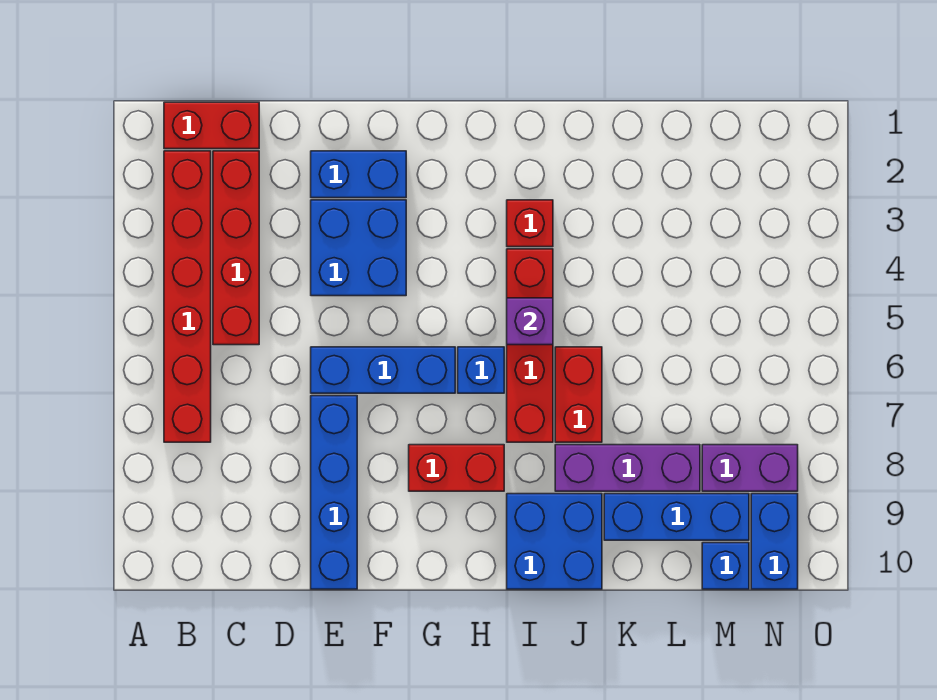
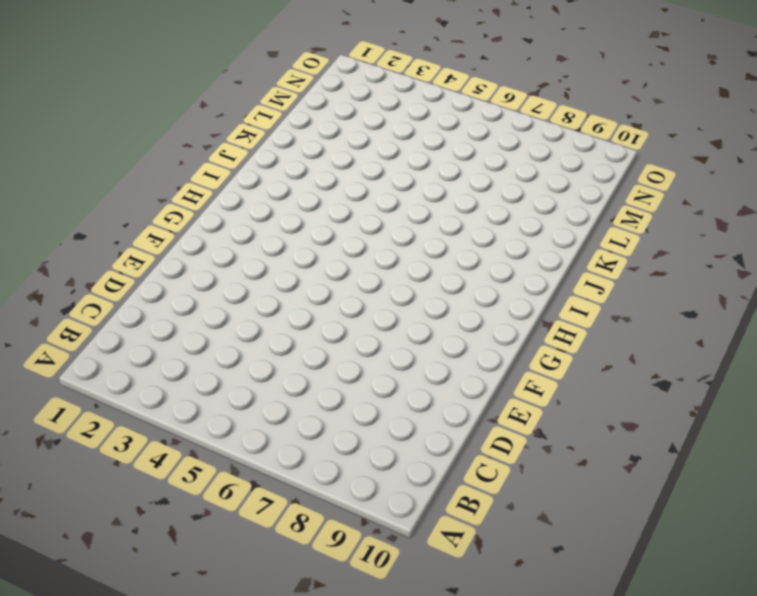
none -> red 1x2 brick [164,102,259,149]
none -> red 1x6 brick [164,151,211,442]
none -> red 1x4 brick [213,151,259,345]

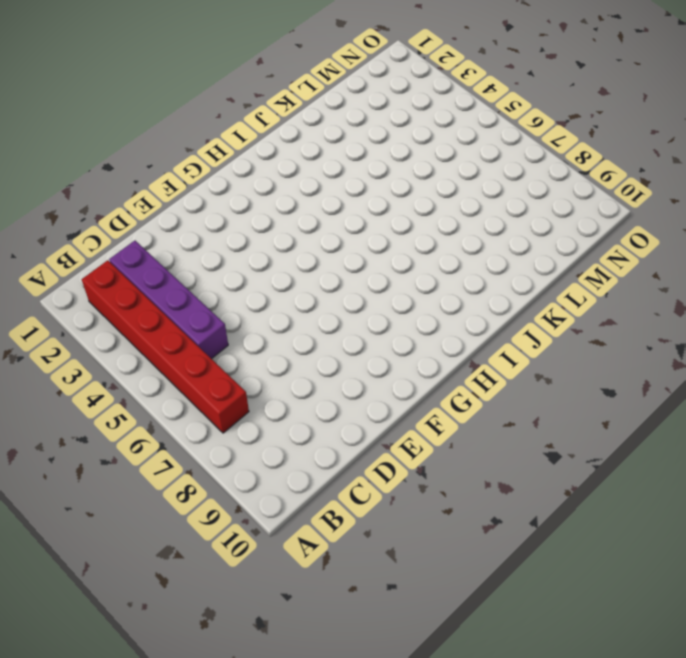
purple 1x4 brick [109,241,228,359] -> red 1x4 brick [213,151,259,345]
none -> red 1x2 brick [164,102,259,149]
none -> blue 1x2 brick [311,151,406,198]
none -> blue 2x2 brick [311,200,406,296]

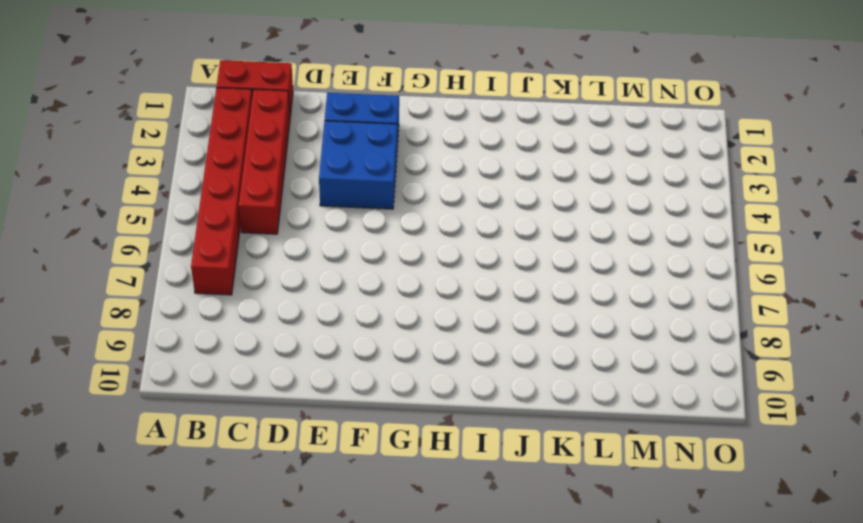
none -> blue 1x3 brick [311,347,455,393]
none -> blue 1x4 brick [311,396,357,589]
none -> red 1x2 brick [409,445,504,491]

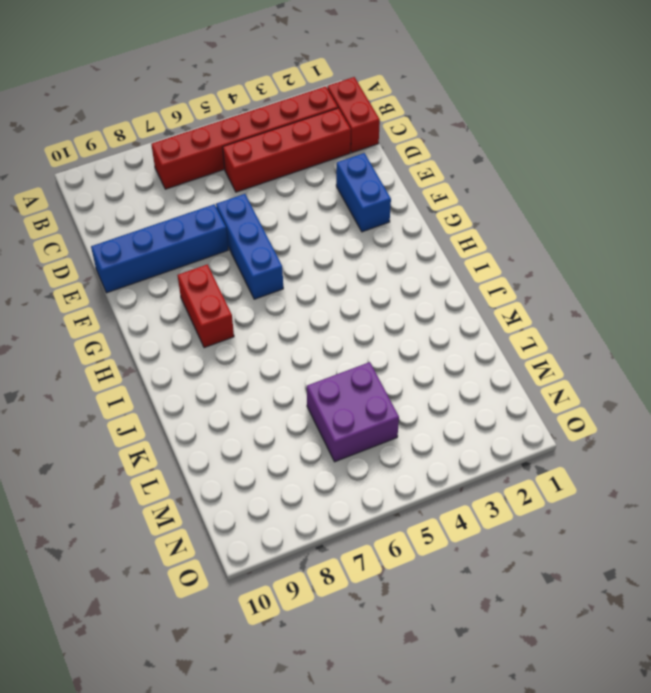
purple 2x2 brick [307,362,399,462] -> none
none -> blue 2x2 brick [311,200,406,296]
none -> blue 1x1 brick [458,347,504,393]
none -> red 1x1 brick [507,200,553,247]

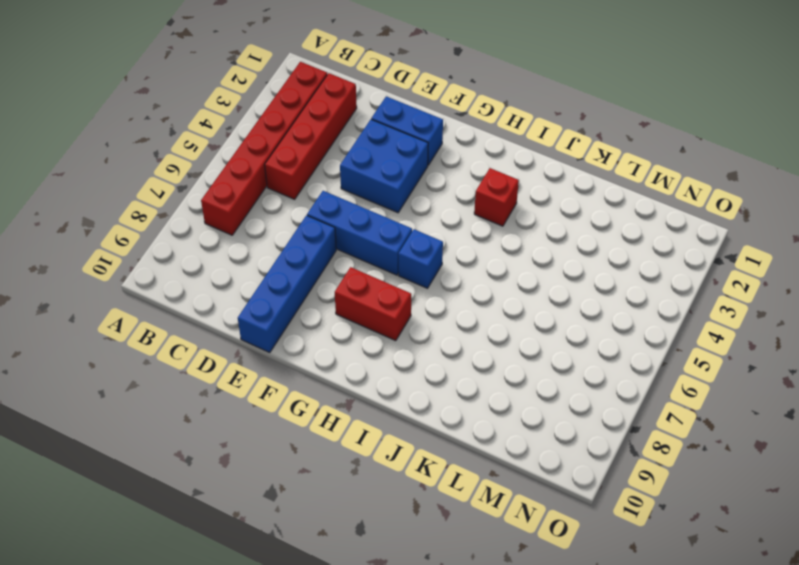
none -> red 1x2 brick [164,102,259,149]
none -> red 1x4 brick [507,249,553,442]
none -> blue 2x2 brick [507,494,602,589]

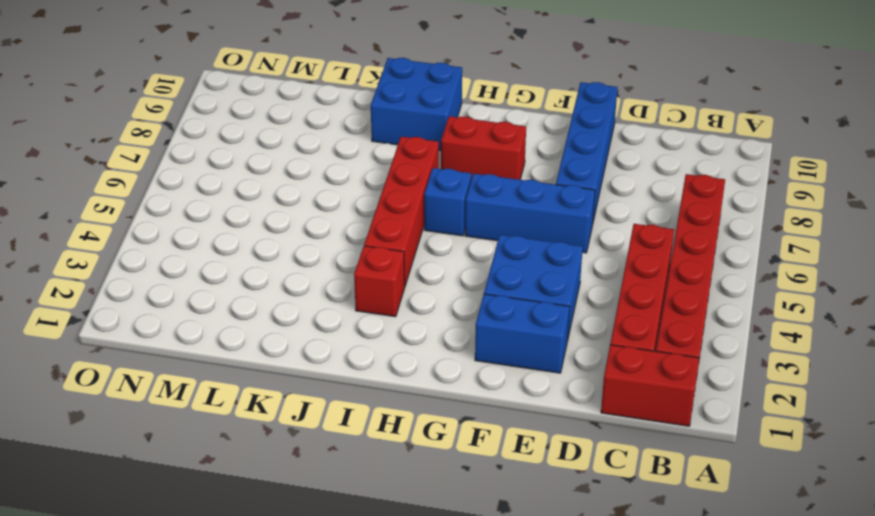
none -> red 1x2 brick [555,347,602,442]
none -> purple 1x3 brick [555,445,700,491]
none -> blue 1x3 brick [604,494,749,540]

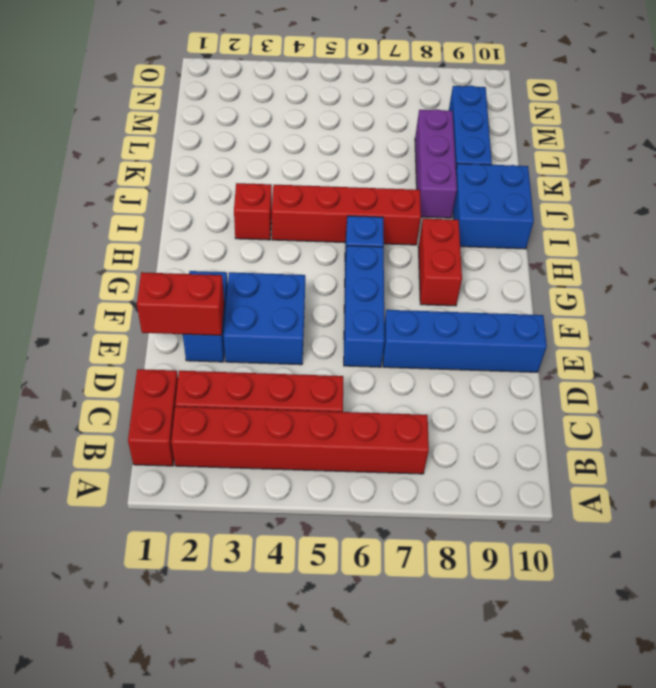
red 1x2 brick [137,272,224,335] -> red 1x2 brick moved to [555,347,602,442]
none -> purple 1x2 brick [702,445,798,491]
none -> blue 1x1 brick [702,543,749,589]
none -> blue 1x2 brick [751,494,798,589]

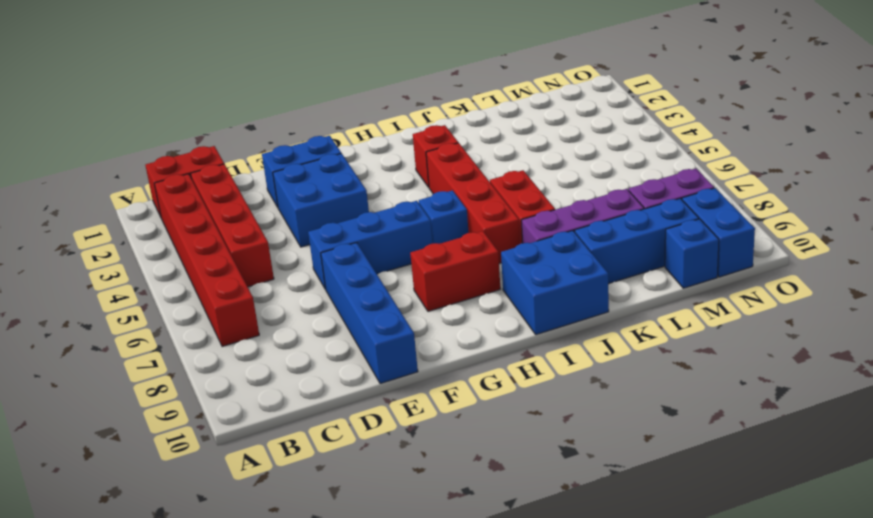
none -> purple 1x1 brick [507,298,553,345]

